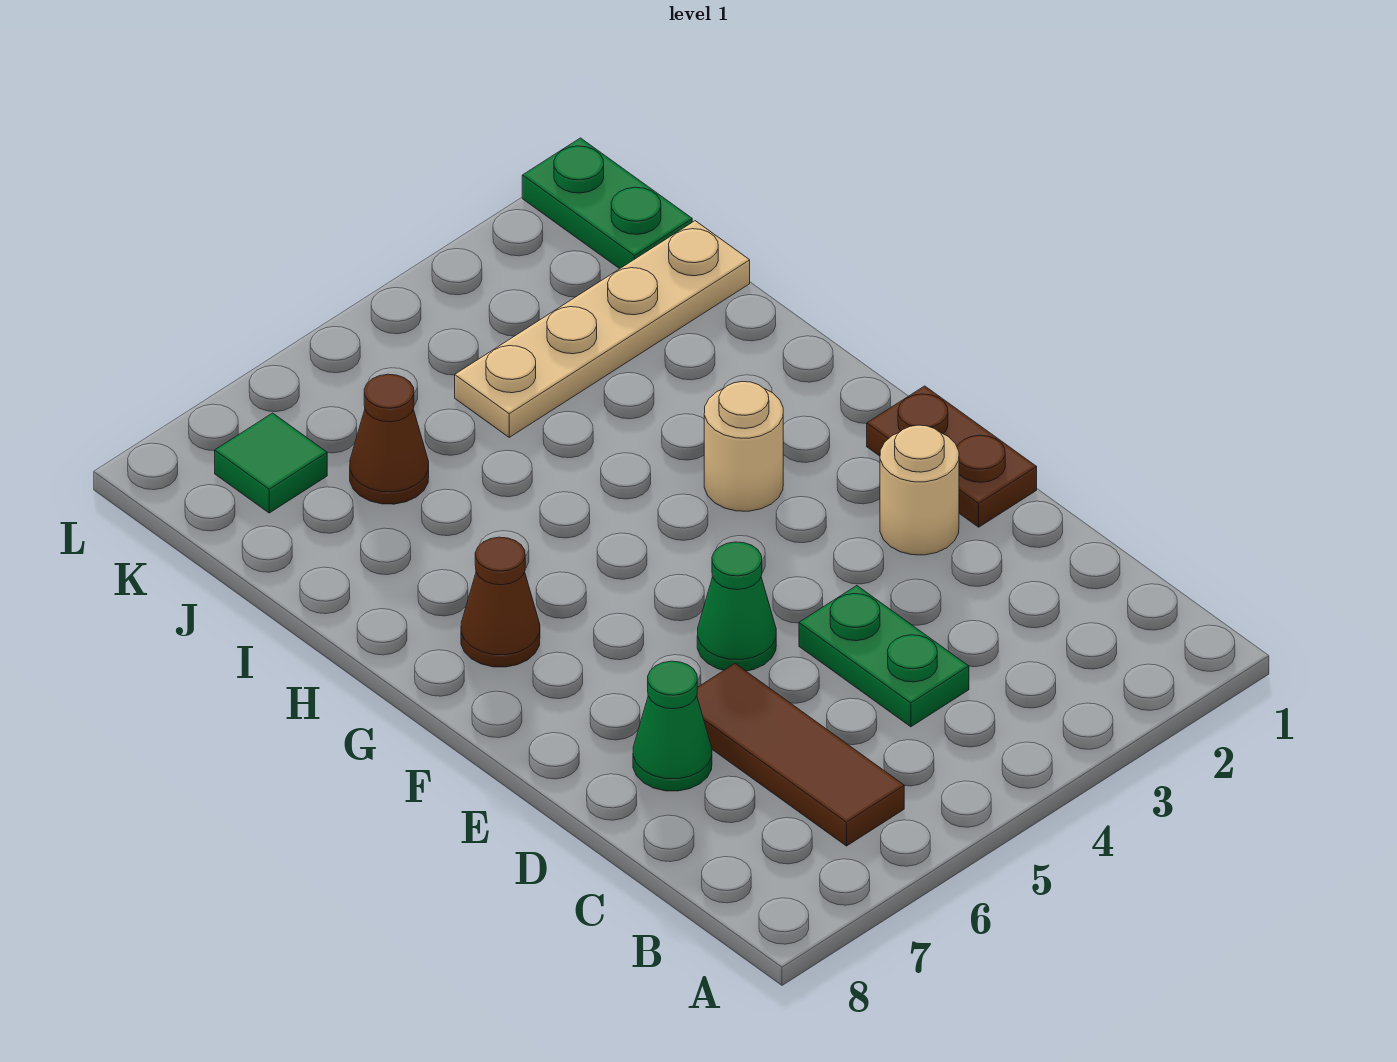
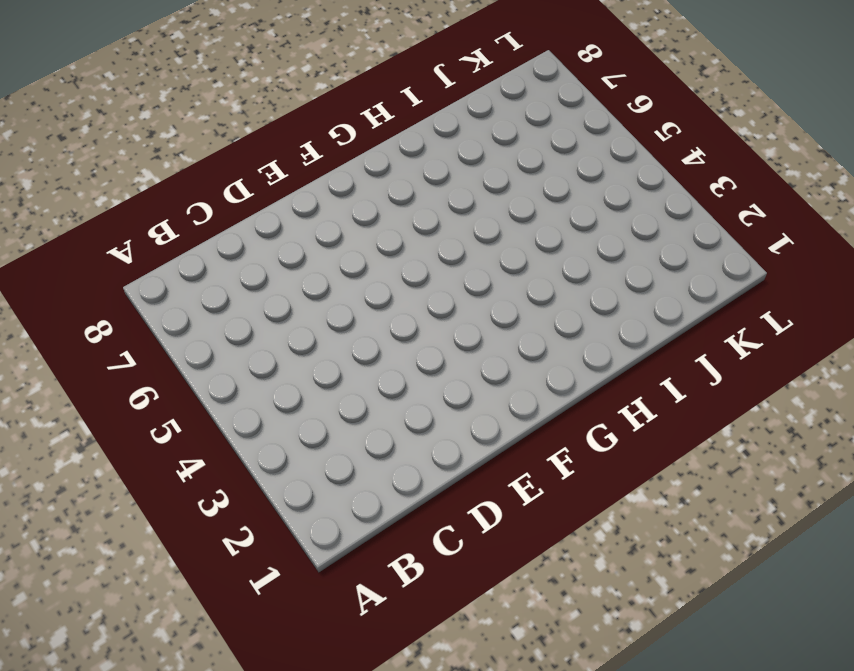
none -> brown 1x3 tile [697,664,904,846]
none -> green 1x2 plate [799,586,969,727]
none -> green 1x1 cone [633,661,712,791]

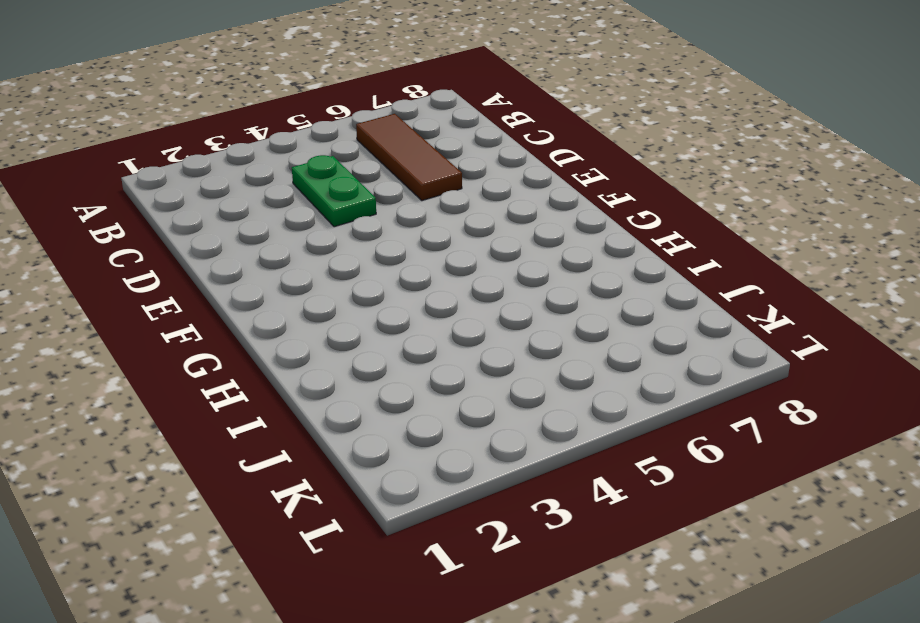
none -> green 1x1 cone [633,661,712,791]
none -> brown 1x2 plate [867,386,1037,527]
none -> tan 1x1 round brick [880,425,959,555]

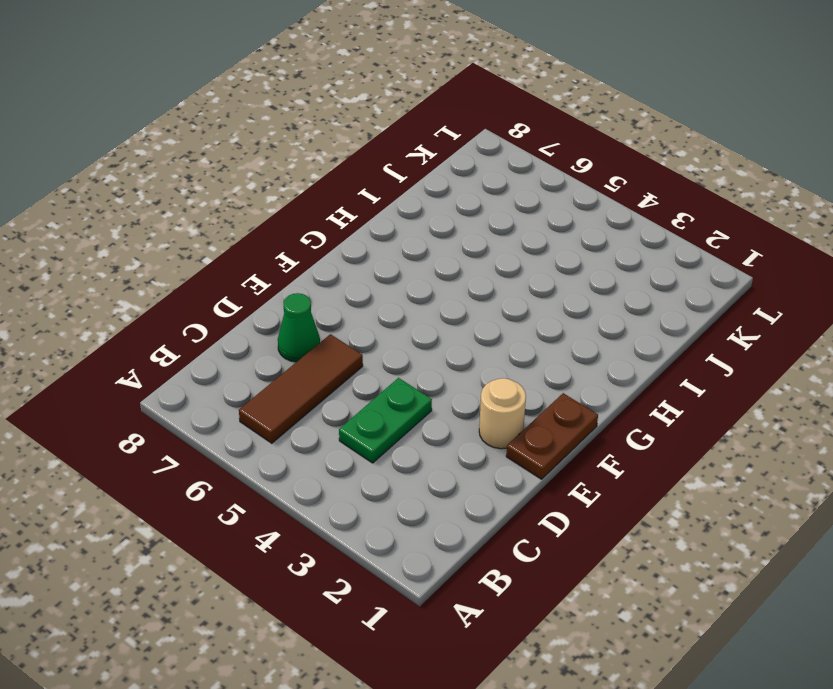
none -> green 1x1 cone [697,542,776,671]
none -> tan 1x1 round brick [704,382,783,511]
none -> brown 1x1 cone [461,537,540,667]

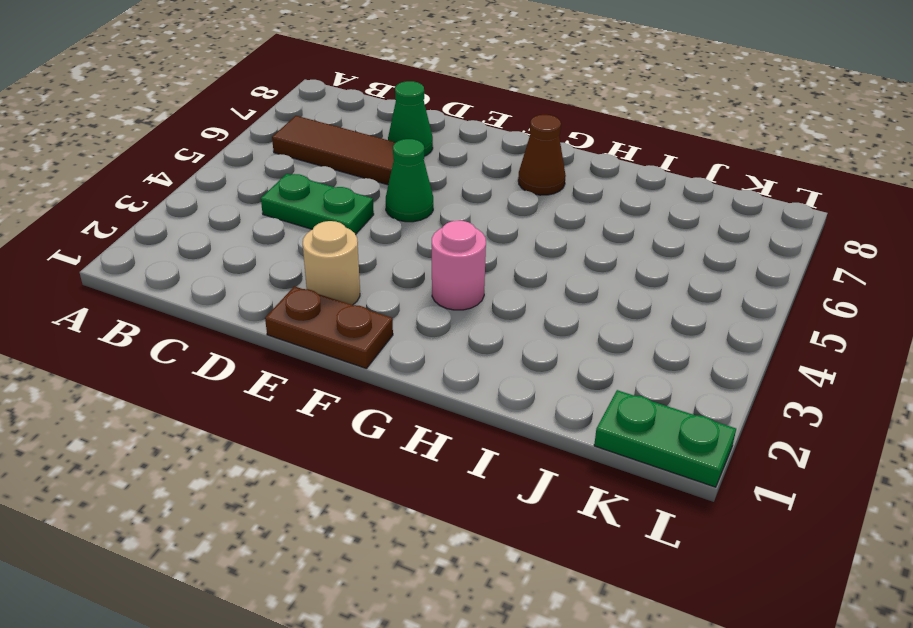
pink 1x1 round brick [432,221,486,310] -> tan 1x1 round brick [704,382,783,511]
none -> tan 1x4 plate [455,221,750,437]
none -> brown 1x1 cone [350,374,429,504]
none -> green 1x1 tile [215,413,327,513]

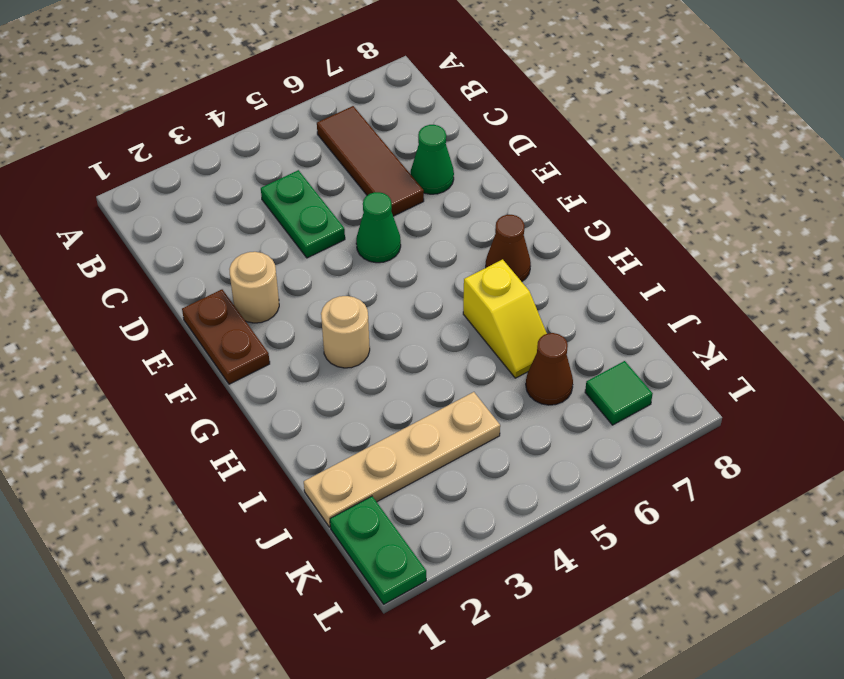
yellow 1x2 slope [463,259,547,378] -> none

